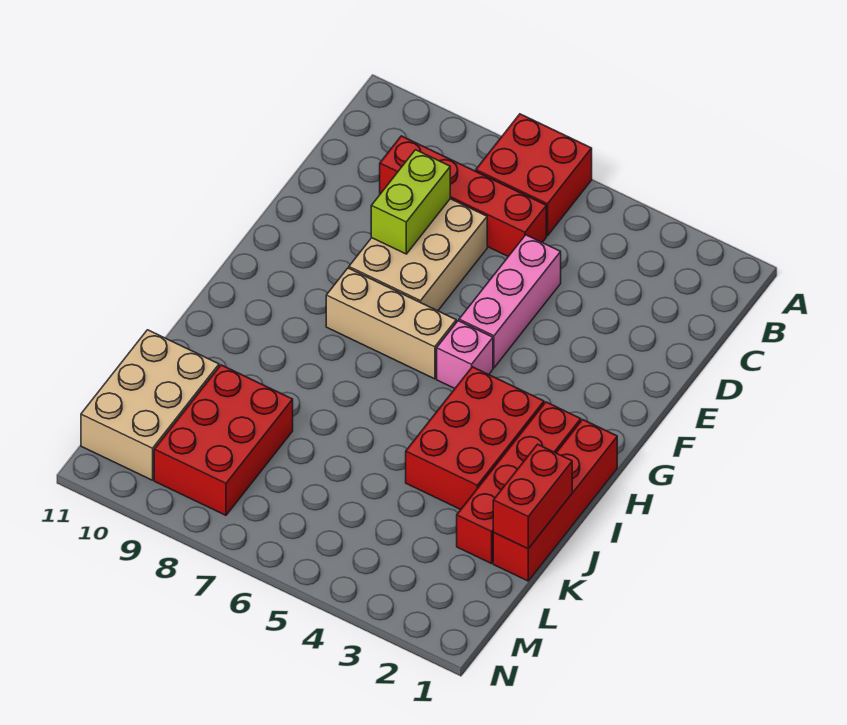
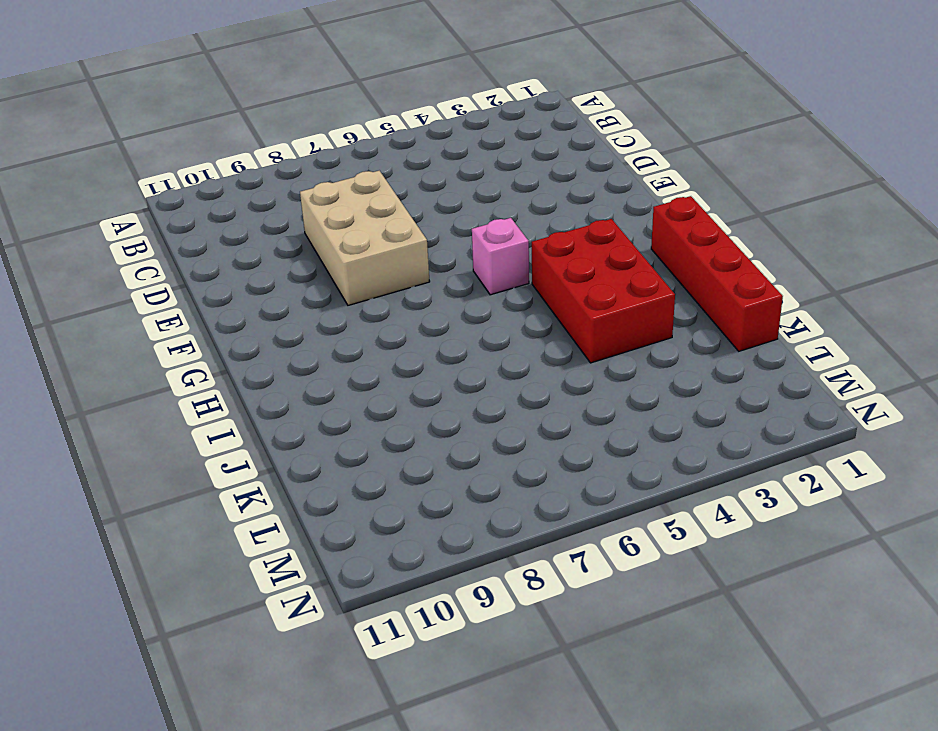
none -> red 2x2 brick [476,114,592,236]
none -> red 1x4 brick [380,136,546,257]
none -> pink 1x3 brick [459,235,561,368]

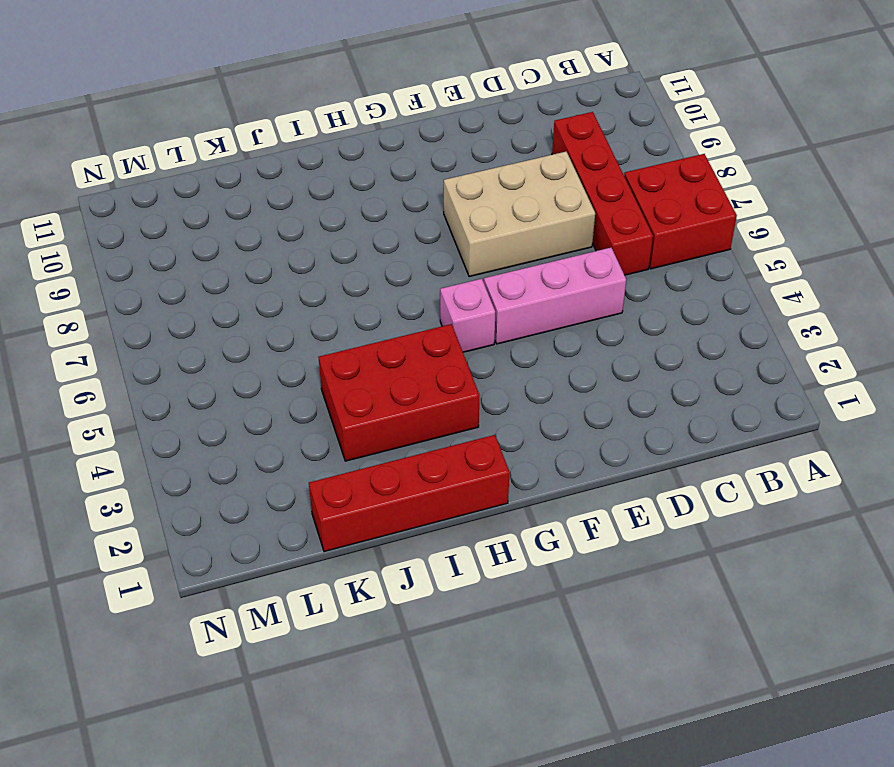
none -> tan 1x3 brick [326,268,456,379]
none -> red 1x4 brick [457,402,581,564]
none -> red 2x3 brick [154,365,293,515]

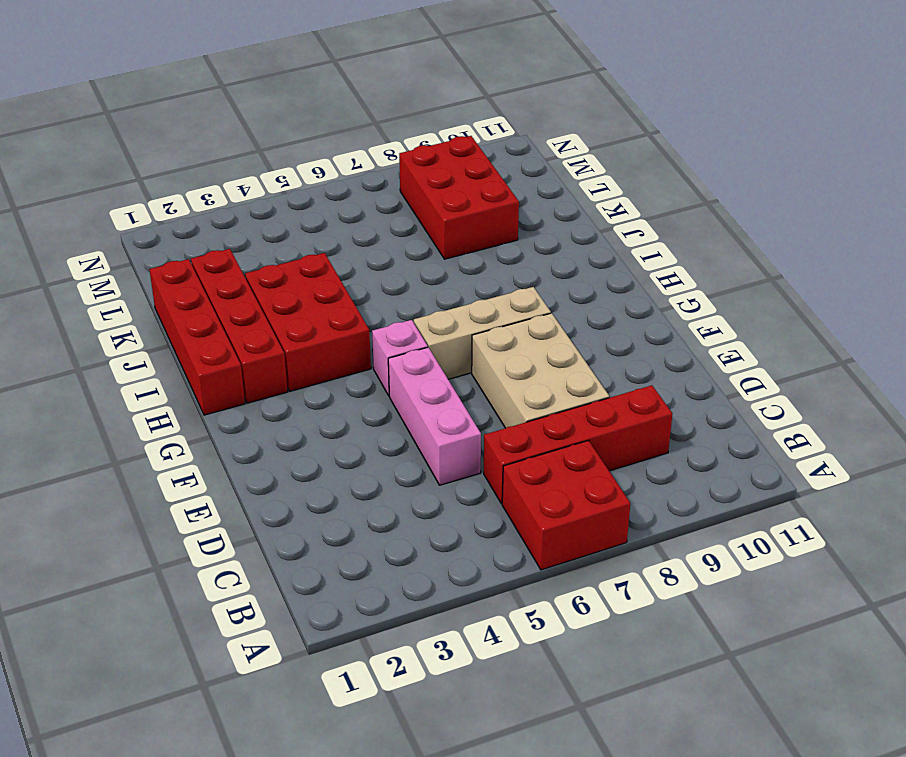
none -> tan 2x3 brick [81,330,219,480]
none -> lime 1x2 brick [371,150,450,254]
none -> red 1x2 brick [493,444,572,549]

